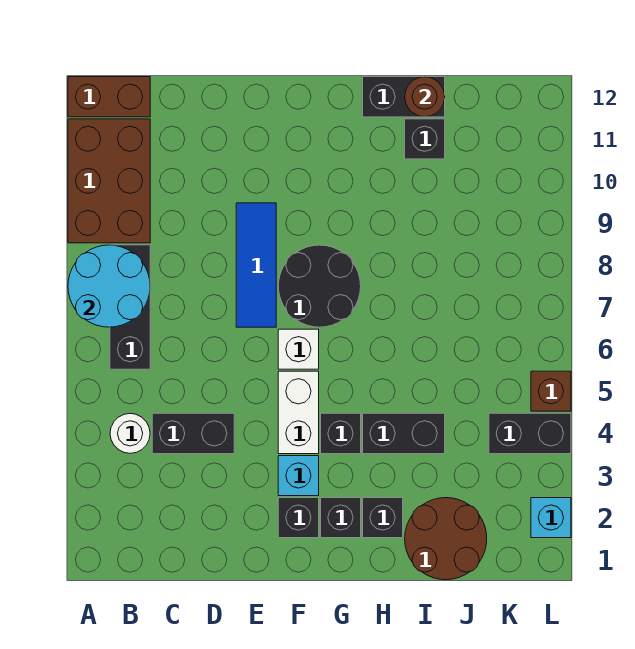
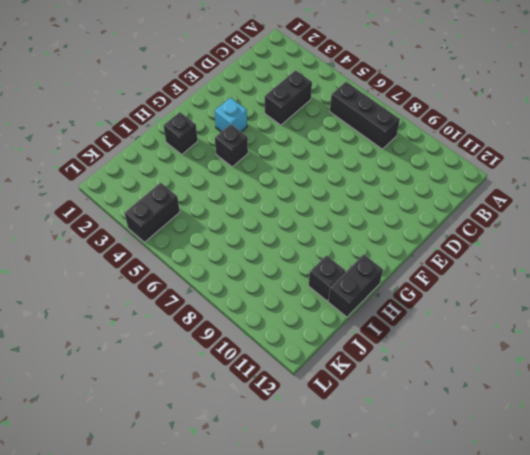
none -> brown 2x3 brick [68,119,150,243]
none -> brown 1x2 brick [68,77,150,117]
none -> white 1x1 round brick [110,414,150,453]

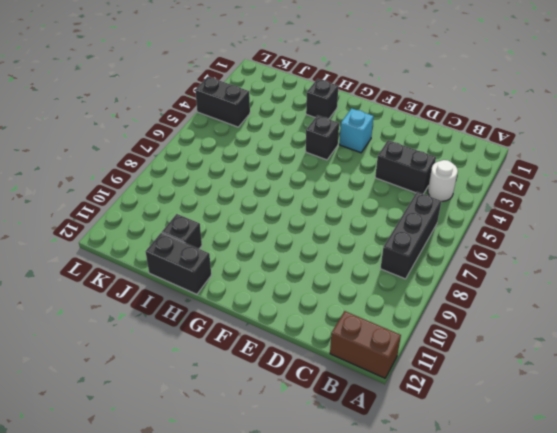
none -> brown 2x3 brick [68,119,150,243]
none -> blue 1x3 tile [236,203,276,327]
none -> black 1x1 brick [278,498,319,538]

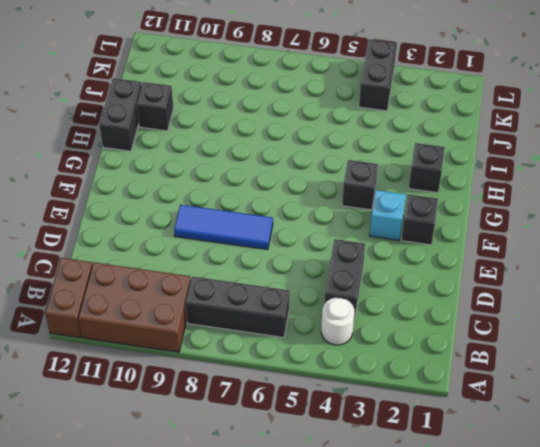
none -> white 1x2 brick [278,371,319,454]
none -> white 1x1 brick [278,329,319,369]
none -> black 2x2 round brick [278,245,361,327]

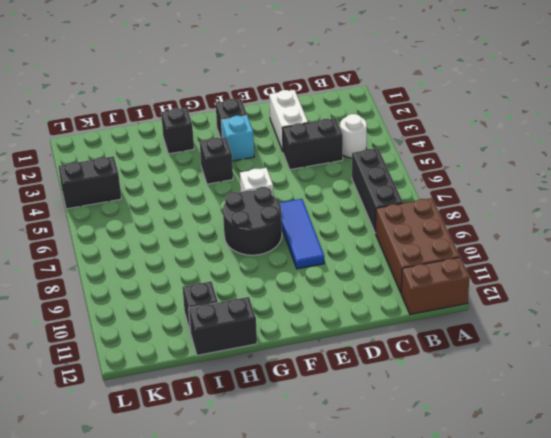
white 1x2 brick [269,90,308,151] -> white 1x2 brick moved to [278,371,319,454]
none -> black 1x1 brick [321,498,361,538]
none -> black 1x2 brick [363,413,445,454]
none -> brown 2x2 round brick [405,498,487,580]

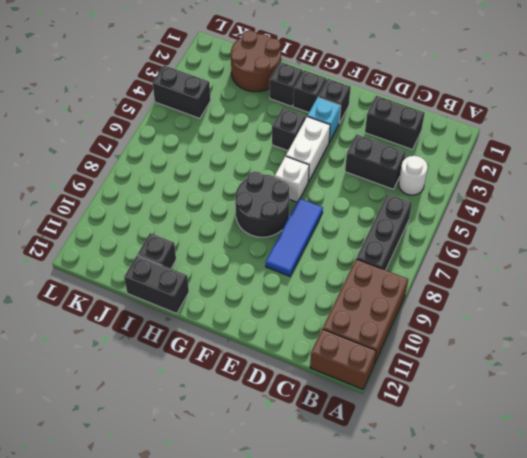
black 1x2 brick [365,96,425,149] -> black 1x2 brick moved to [363,413,445,454]
none -> cyan 1x1 brick [531,498,571,538]
none -> brown 1x1 brick [531,371,571,411]
none -> cyan 2x2 round brick [68,245,150,327]

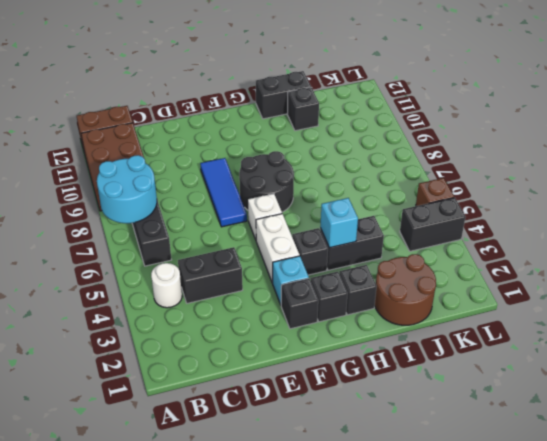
cyan 1x1 brick [320,198,358,248] -> cyan 1x1 brick moved to [531,498,571,538]
none -> brown 1x1 round brick [405,77,445,117]

